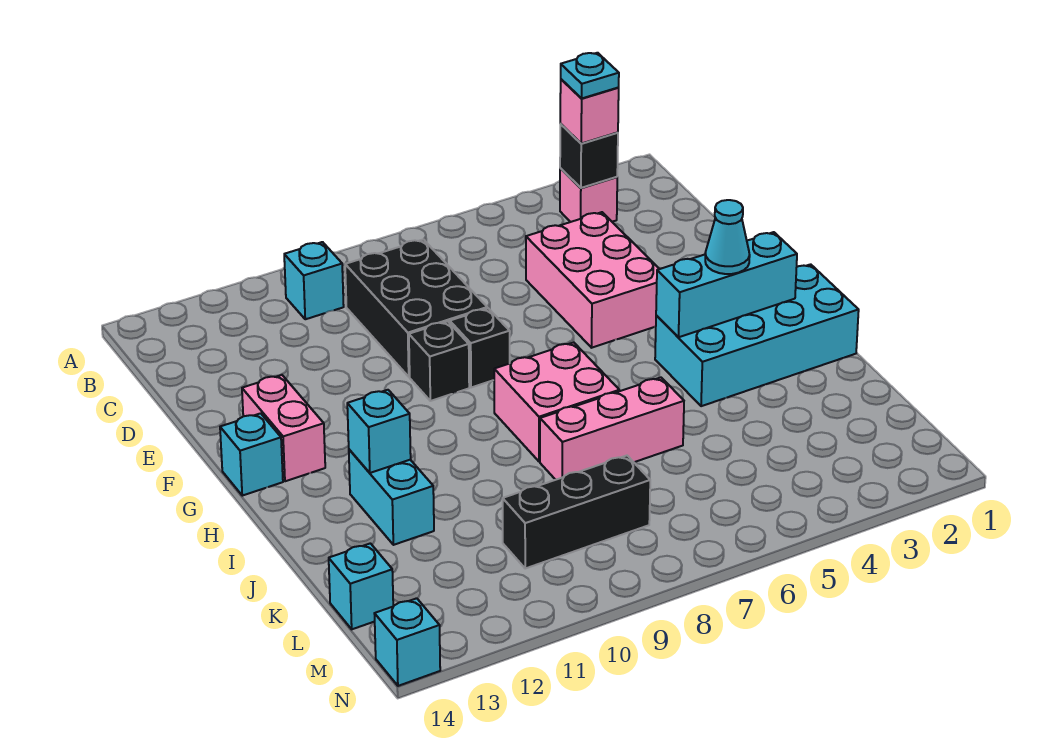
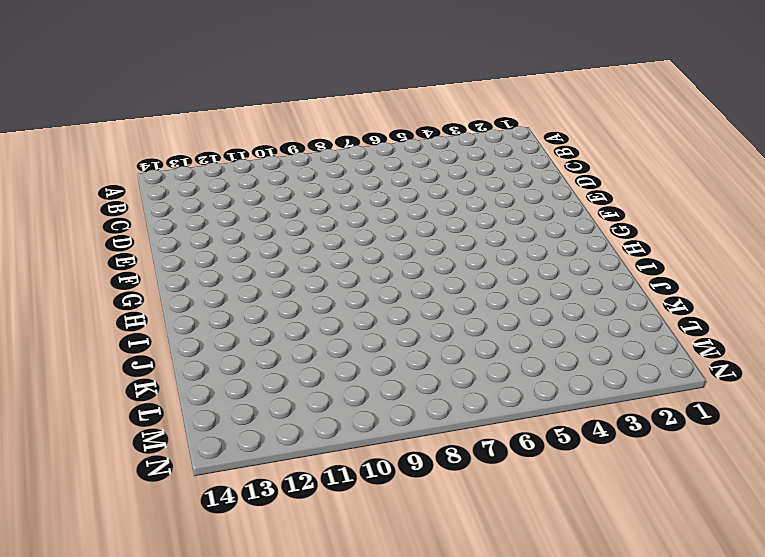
none -> pink 1x1 brick [560,168,617,222]
none -> cyan 1x1 brick [284,242,344,319]
none -> black 2x3 brick [345,239,487,377]

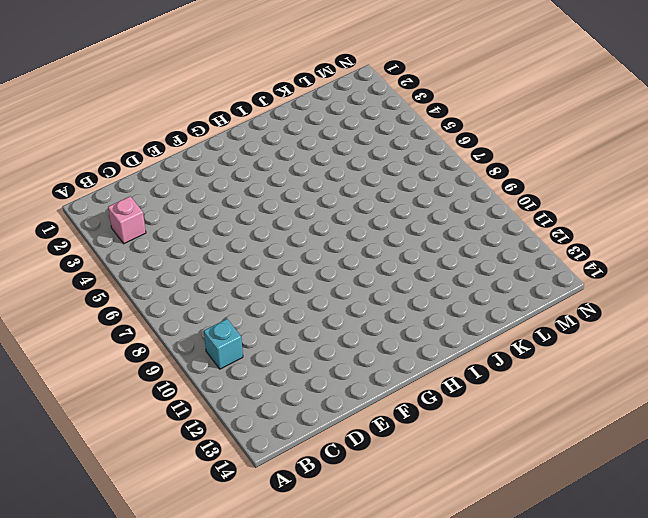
none -> black 2x3 brick [345,239,487,377]
none -> pink 2x3 brick [526,212,659,348]
none -> black 1x1 brick [450,308,510,387]

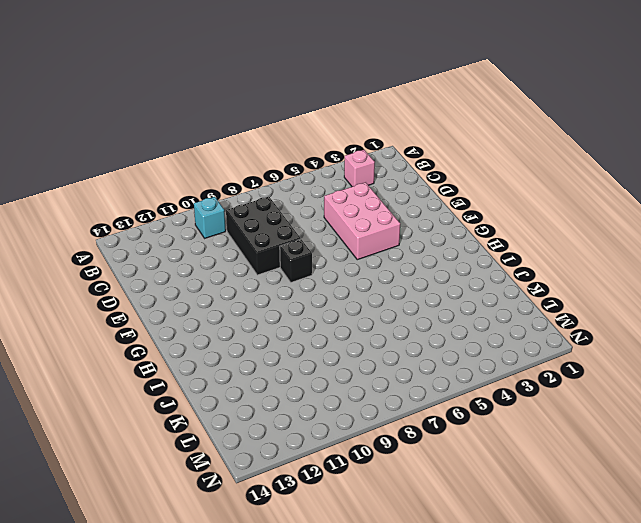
none -> black 1x1 brick [409,321,469,401]
none -> pink 1x2 brick [242,375,325,481]
none -> cyan 1x1 brick [220,413,283,496]

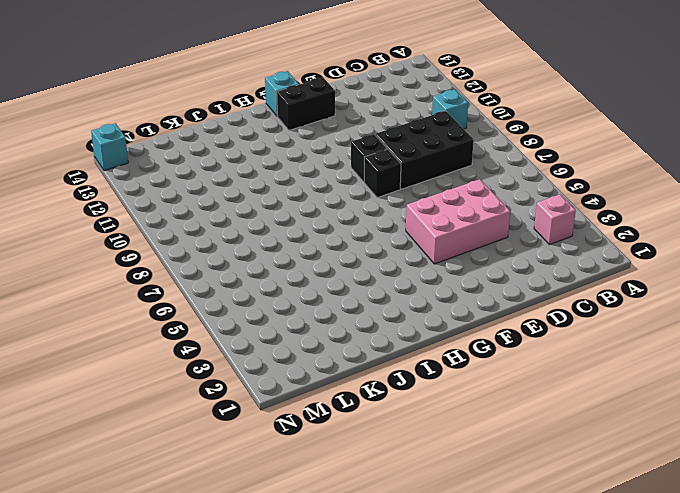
black 1x2 brick [277,77,335,130] -> pink 1x2 brick [242,375,325,481]
none -> cyan 2x4 brick [655,264,859,406]
none -> pink 2x2 brick [494,342,619,461]
none -> cyan 1x2 brick [349,450,434,545]

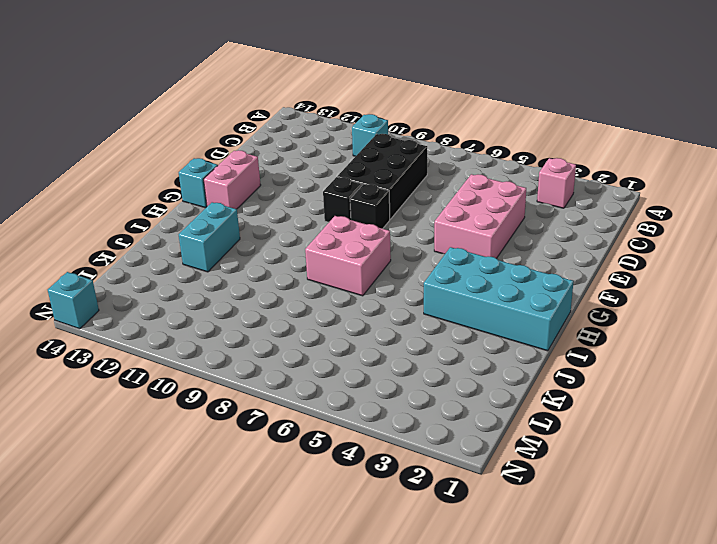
none -> pink 1x3 brick [540,378,684,480]
none -> black 1x3 brick [503,456,650,568]
none -> cyan 1x1 brick [329,543,393,629]

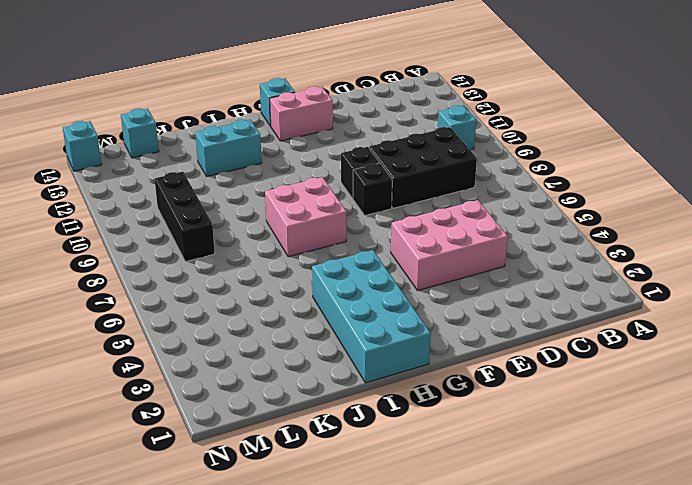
none -> pink 1x1 brick [560,168,617,222]
none -> pink 1x3 brick [540,378,684,480]
none -> black 1x1 brick [560,124,618,188]

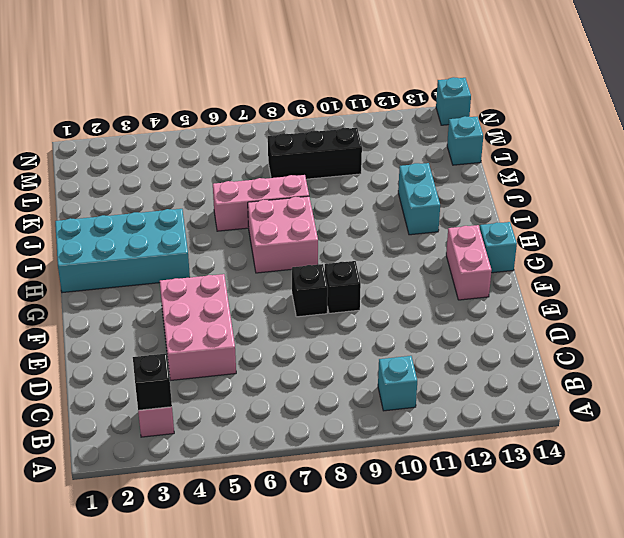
none -> black 2x3 brick [345,239,487,377]
none -> cyan 1x3 brick [656,232,797,337]
none -> cyan 1x1 brick [347,390,411,473]

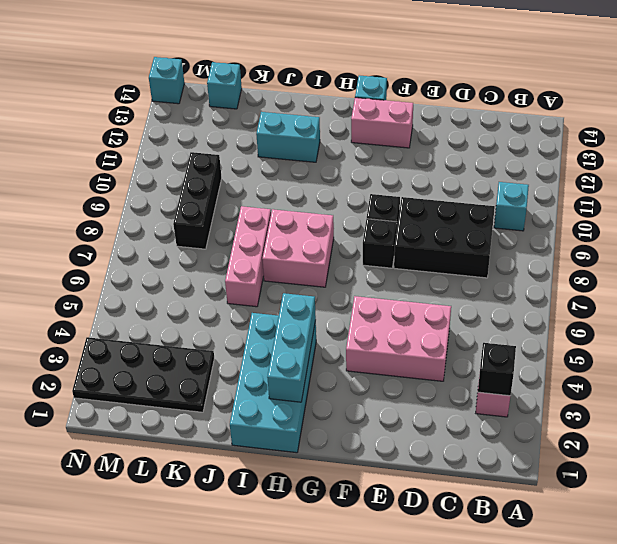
black 2x4 plate [72,337,214,412] -> none
none -> cyan 1x1 brick [347,390,411,473]
none -> pink 1x1 brick [560,79,619,144]
none -> cyan 1x1 cone [705,200,750,274]

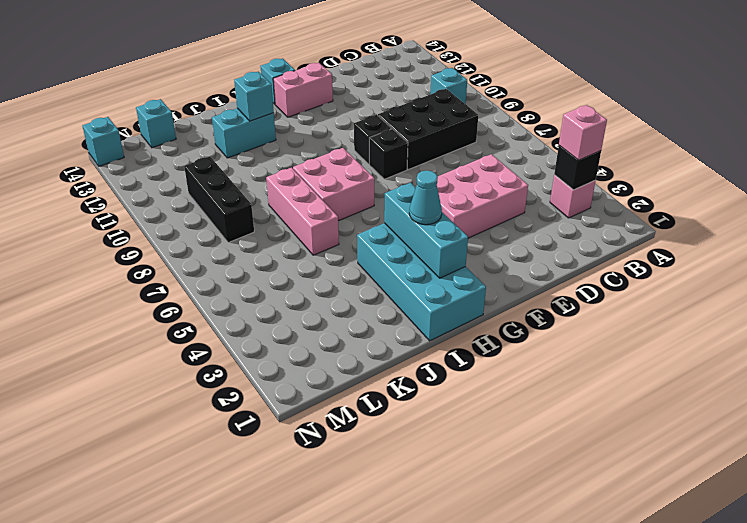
none -> cyan 1x1 plate [561,53,619,98]

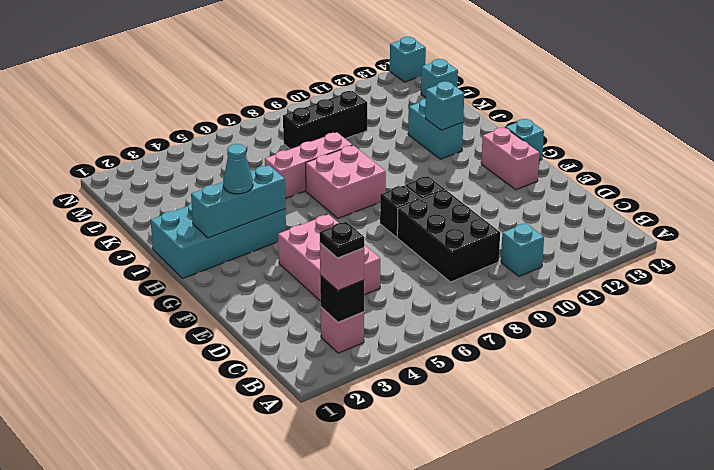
black 1x1 plate [320,222,364,258] -> cyan 1x1 plate [561,53,619,98]

